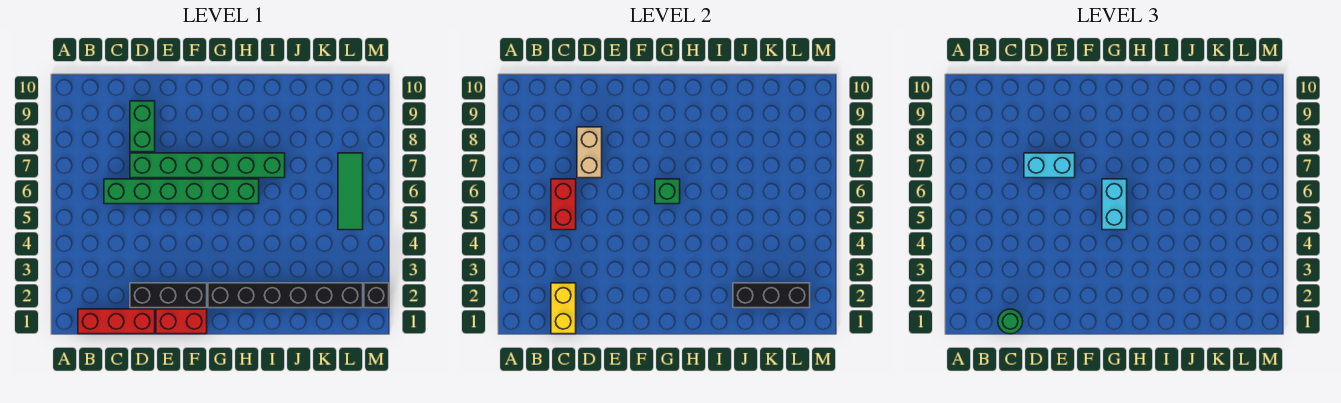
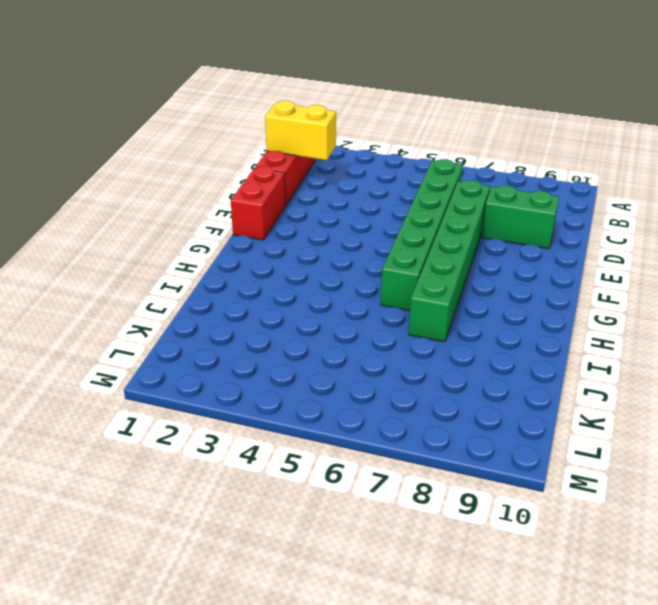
none -> black 1x3 brick [130,283,207,308]
none -> black 1x6 brick [208,283,363,308]
none -> green 1x3 tile [338,153,363,230]

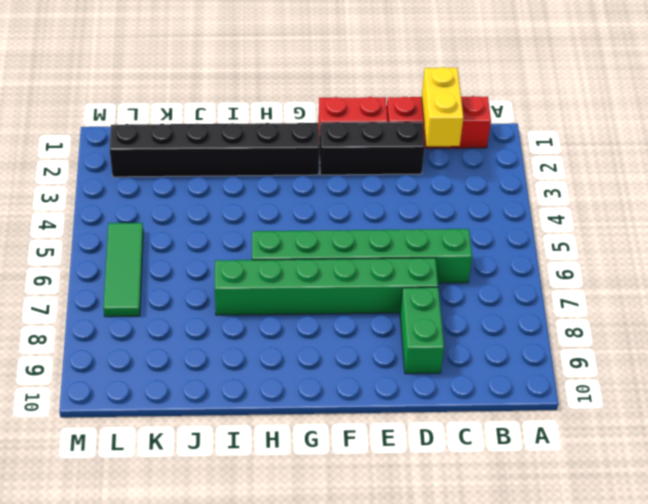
none -> black 1x1 brick [364,283,389,308]
none -> red 1x2 brick [551,179,576,230]
none -> tan 1x2 brick [577,127,602,178]

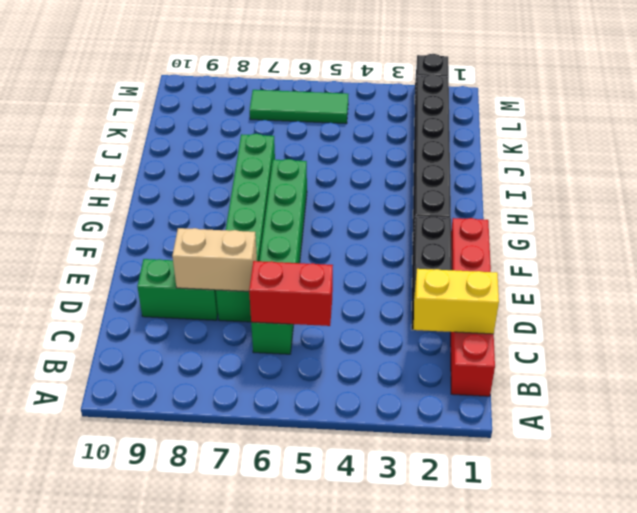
none -> green 1x1 brick [655,179,680,204]
none -> black 1x3 brick [733,283,810,308]
none -> green 1x1 round brick [998,309,1023,334]

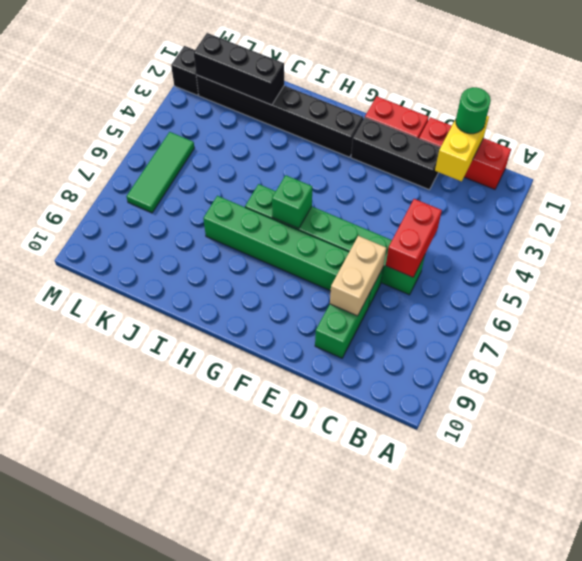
none -> cyan 1x2 brick [1024,153,1075,178]
none -> cyan 1x2 brick [1102,179,1127,230]

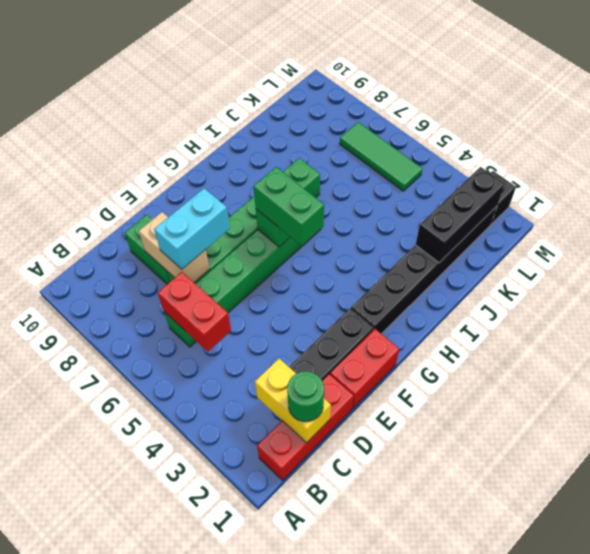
green 1x2 brick [253,167,324,246] -> cyan 1x2 brick [1102,179,1127,230]

